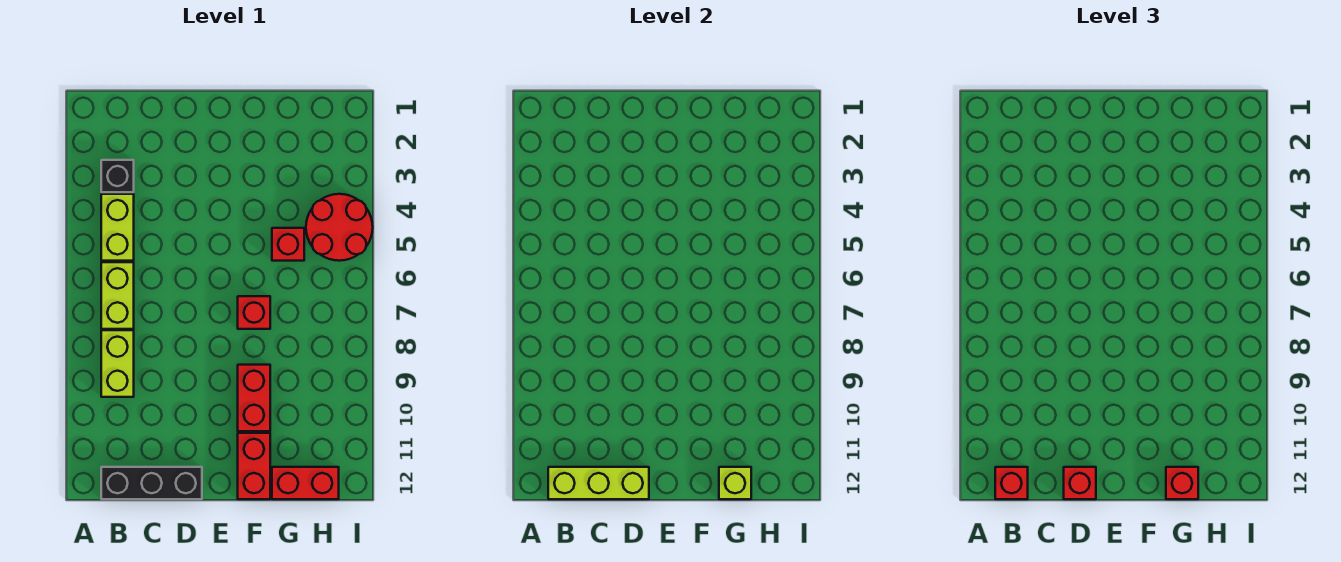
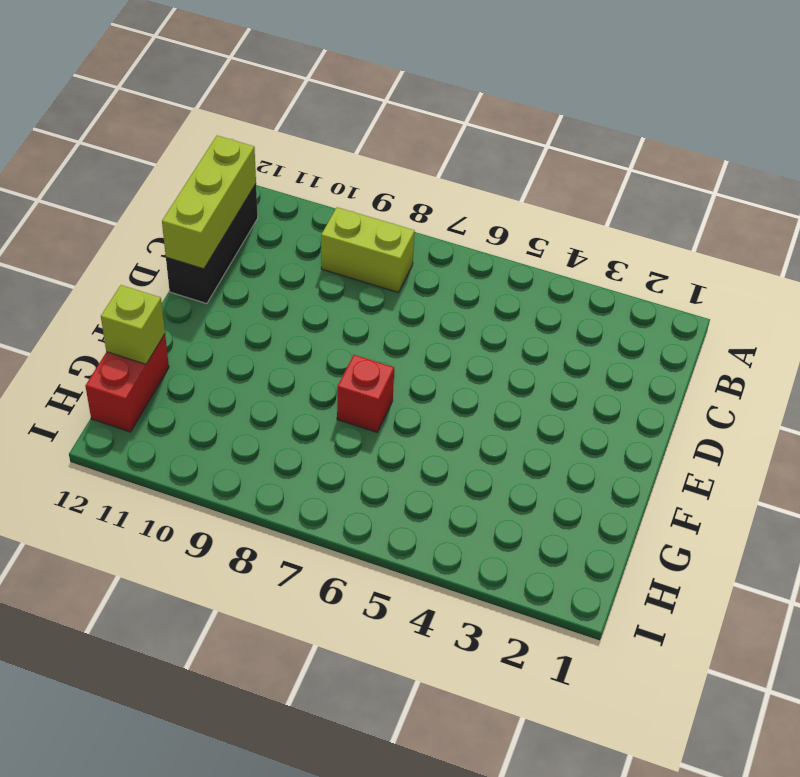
none -> black 1x1 brick [101,160,134,192]
none -> lime 1x2 brick [101,194,134,261]
none -> lime 1x2 brick [101,262,134,329]

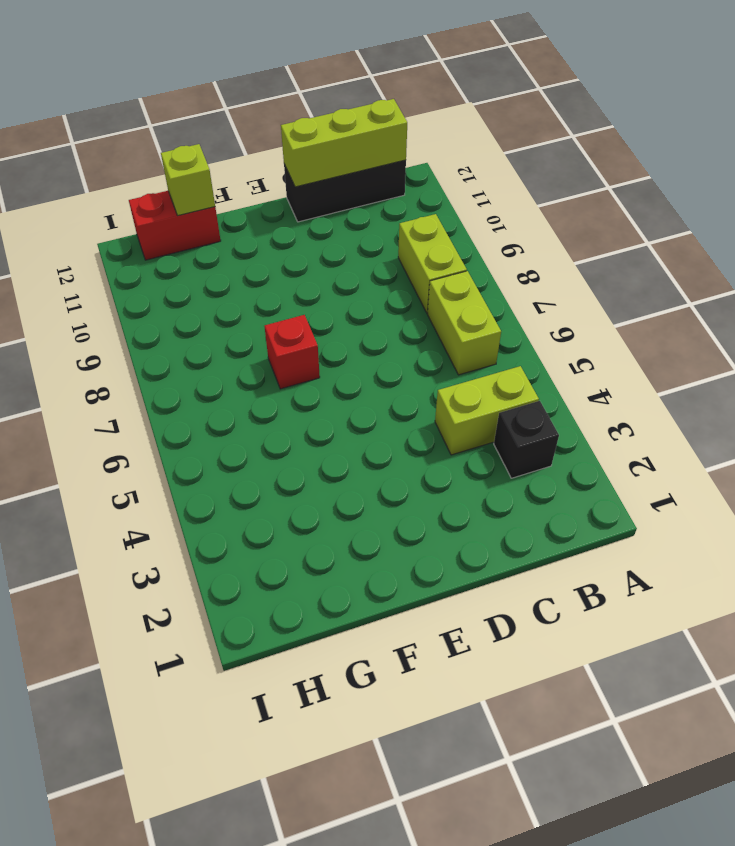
lime 1x2 brick [435,366,539,455] -> lime 1x2 brick turned to [101,194,134,261]
none -> red 1x2 brick [238,365,270,431]
none -> red 1x2 brick [238,433,270,499]
none -> red 1x1 brick [272,228,304,261]

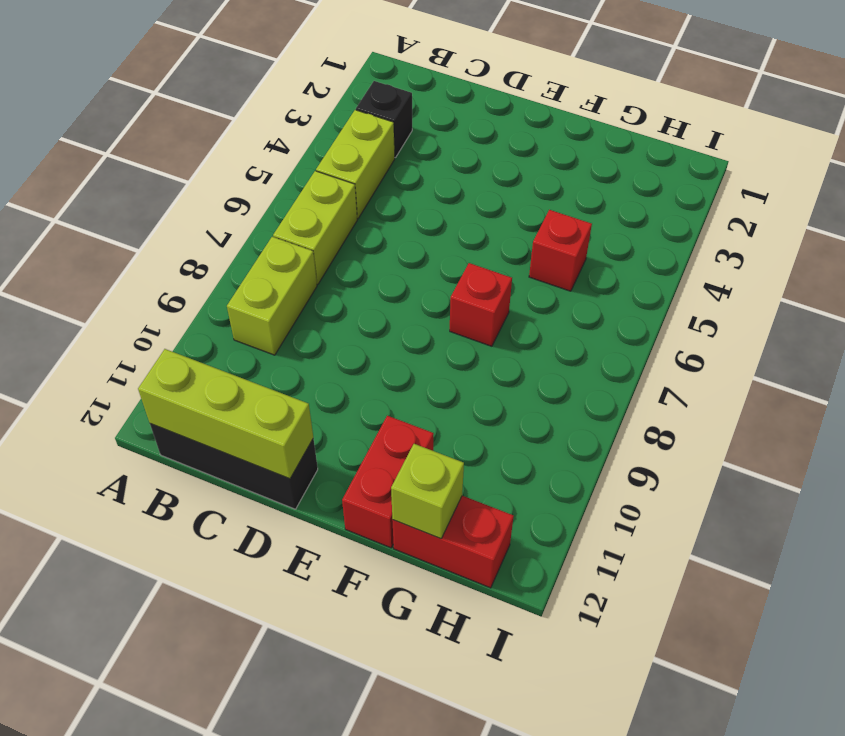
none -> red 1x2 brick [238,365,270,431]
none -> red 2x2 round brick [306,194,373,261]
none -> red 1x1 brick [995,467,1028,499]

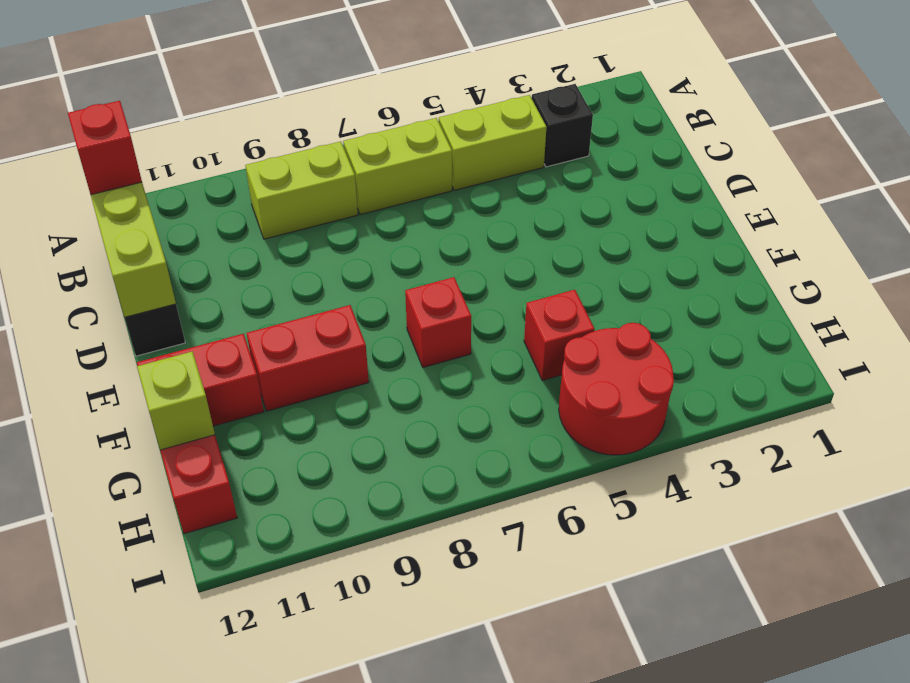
none -> red 1x1 brick [1064,467,1096,499]
none -> red 1x1 brick [1166,467,1198,499]

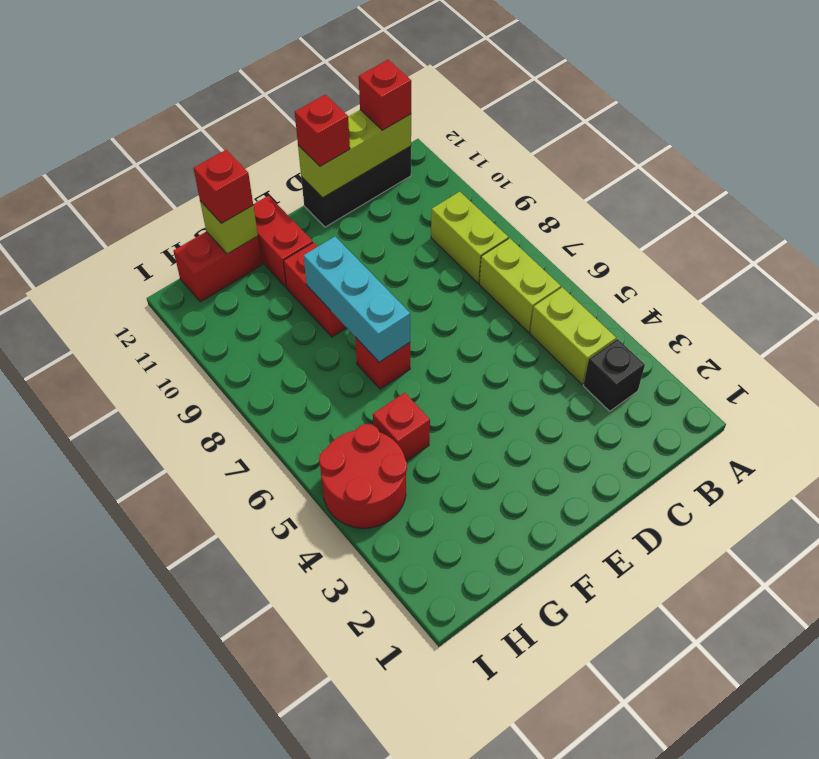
cyan 1x3 brick [304,237,410,362] -> none

